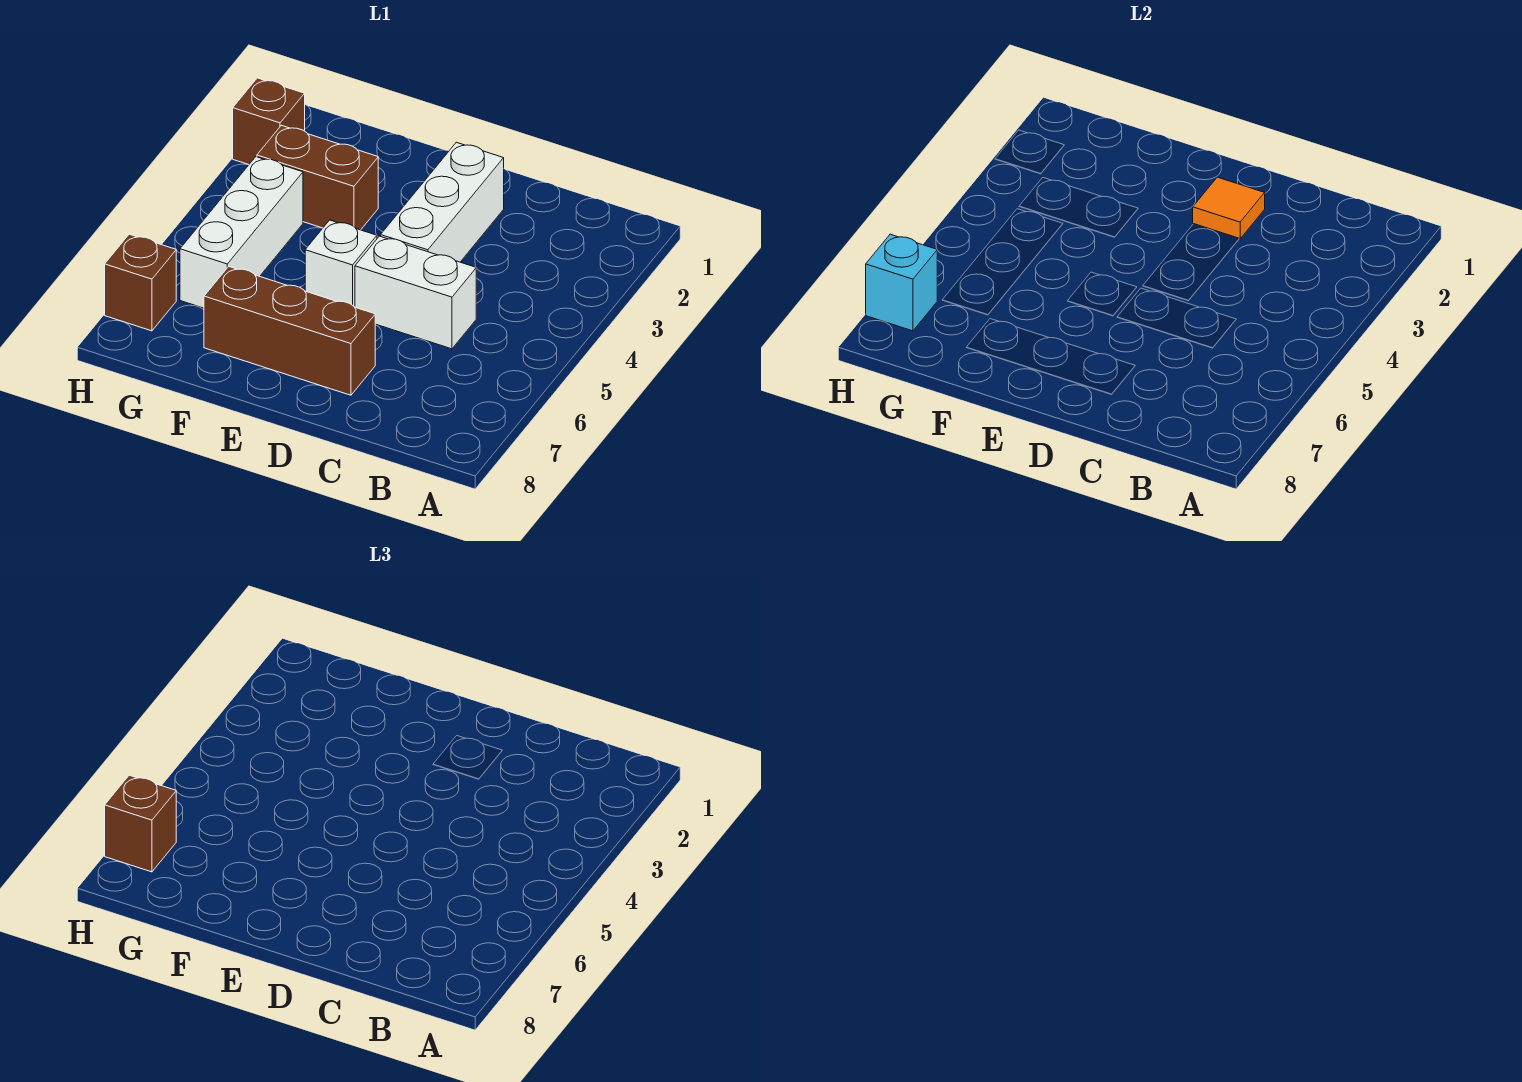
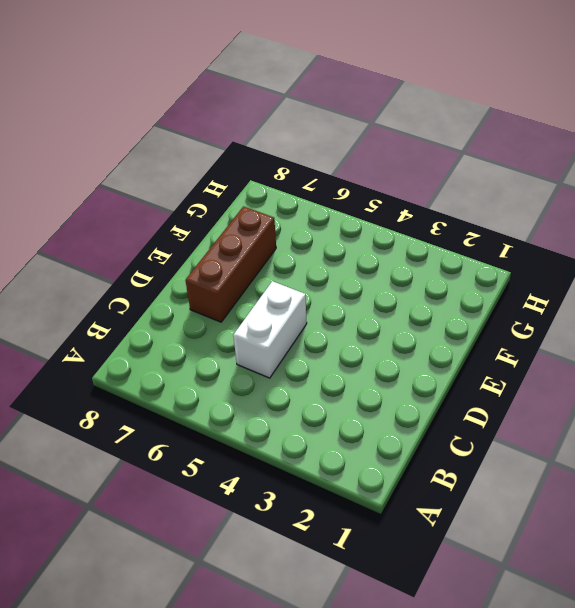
none -> white 1x3 brick [381,142,504,262]
none -> white 1x1 brick [305,220,377,307]

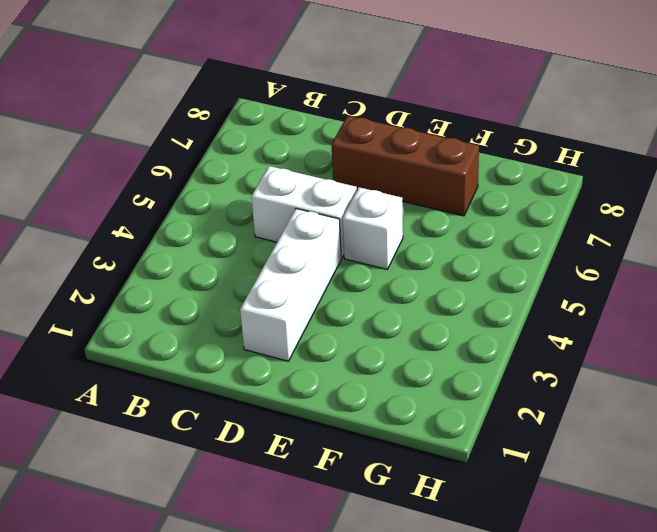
none -> brown 1x2 brick [257,125,378,230]
none -> white 1x3 brick [180,157,303,308]

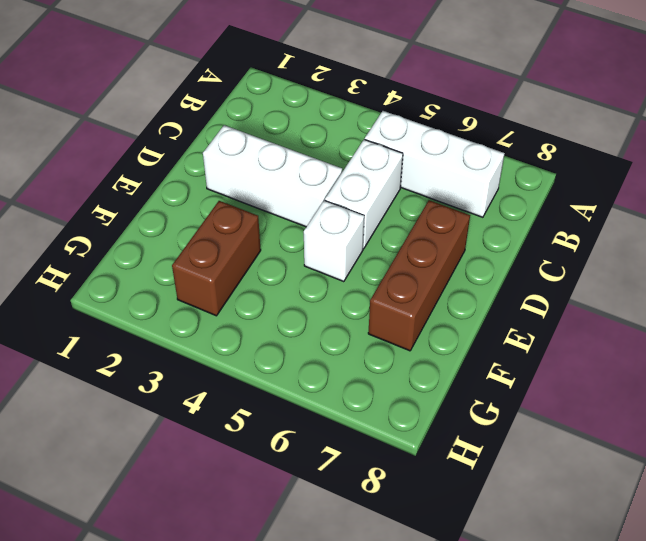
white 1x3 brick [365,111,505,217] -> white 1x3 brick moved to [180,157,303,308]
none -> brown 1x1 brick [233,78,305,165]
none -> brown 1x1 brick [105,234,176,331]

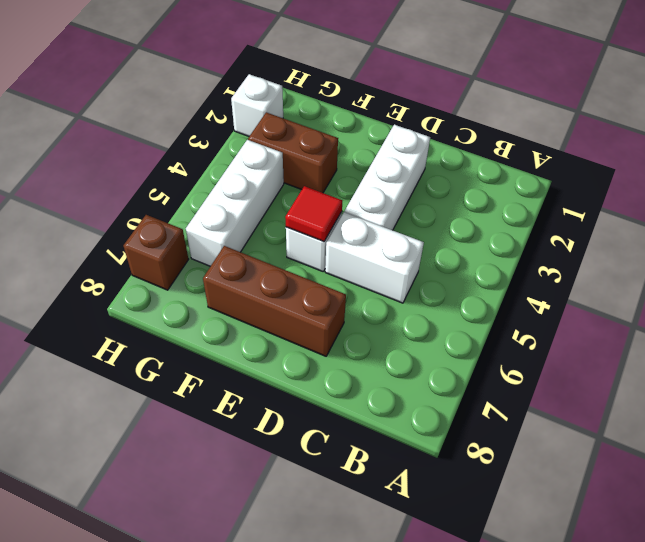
red 1x1 tile [285,186,342,242] -> none
white 1x1 brick [231,74,283,136] -> brown 1x1 brick [233,78,305,165]
none -> orange 1x1 tile [1193,177,1265,239]
none -> cyan 1x1 brick [866,234,937,331]

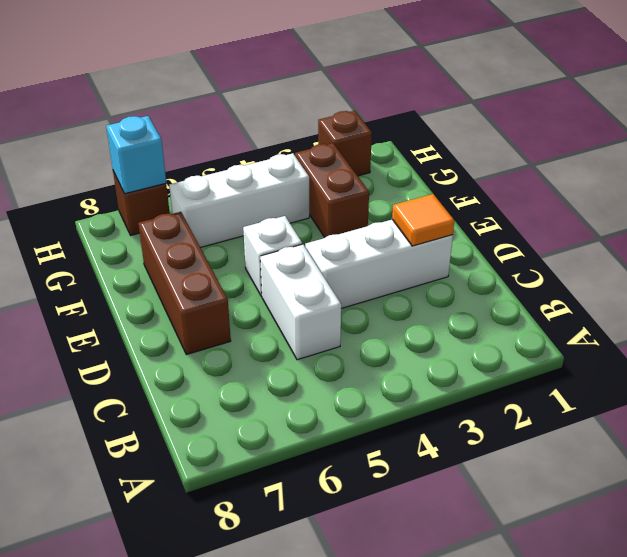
none -> brown 1x1 brick [105,775,176,872]

